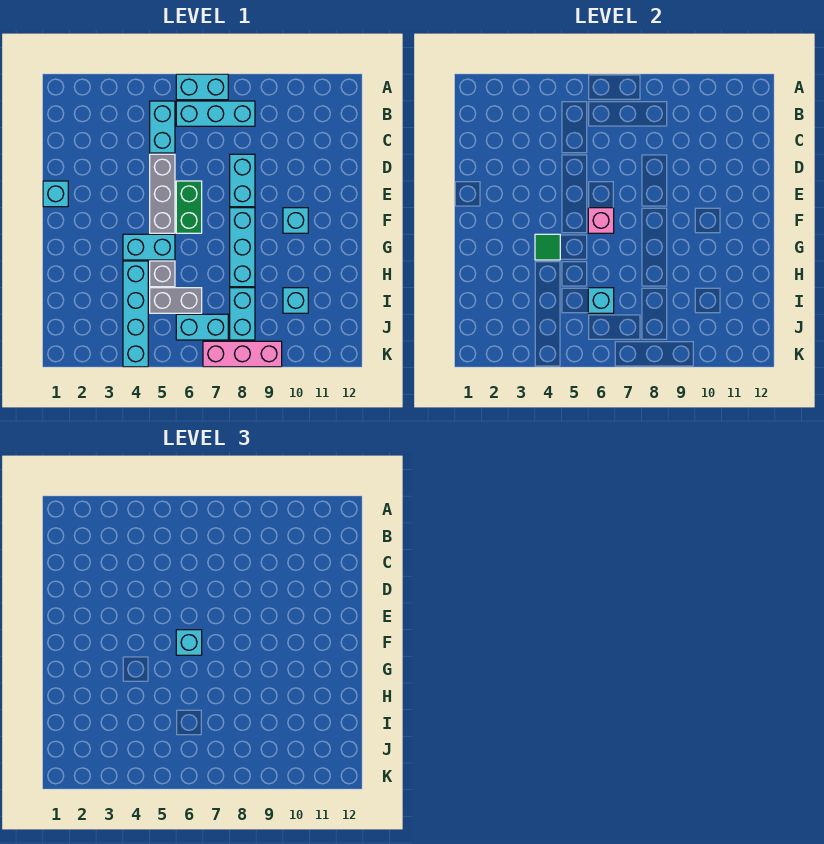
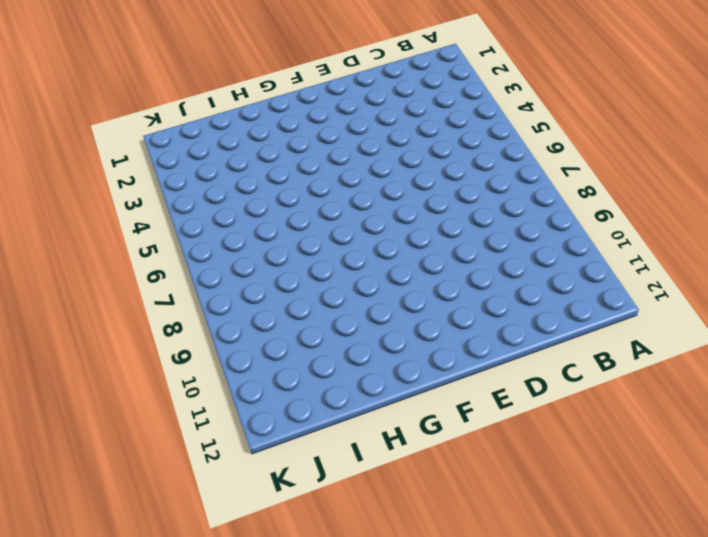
none -> cyan 1x2 brick [176,74,228,100]
none -> cyan 1x2 brick [150,101,175,153]
none -> cyan 1x3 brick [176,101,255,126]

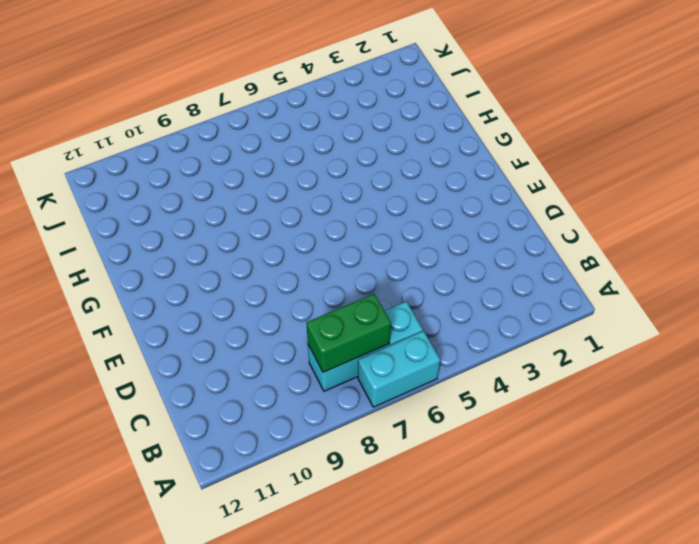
green 1x2 brick [306,294,391,372] -> green 1x2 brick turned to [176,181,202,233]
none -> cyan 1x2 brick [150,101,175,153]
none -> grey 1x3 brick [150,154,175,233]
none -> cyan 1x2 brick [230,154,255,207]

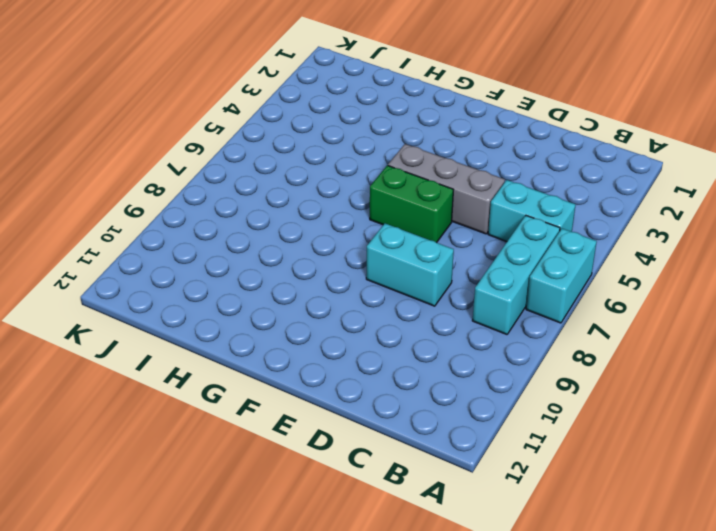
none -> cyan 1x1 brick [43,181,68,207]
none -> cyan 1x3 brick [230,208,255,287]
none -> cyan 1x1 brick [283,208,308,233]

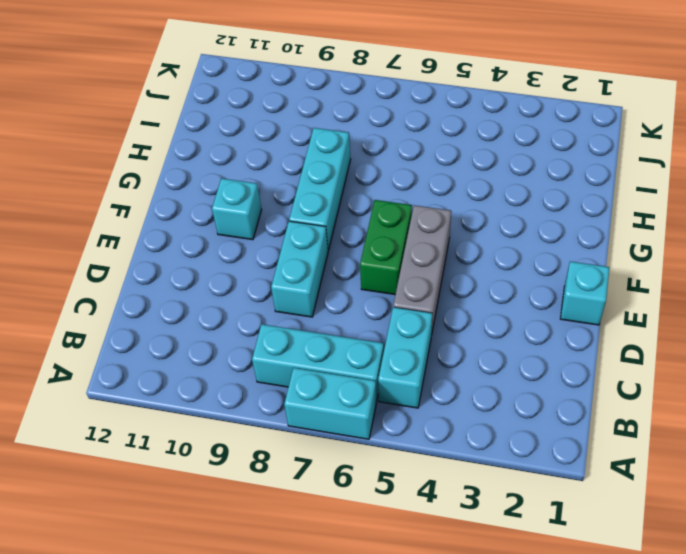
none -> cyan 1x2 brick [123,234,175,260]
none -> cyan 1x4 brick [123,261,148,367]
none -> grey 1x1 brick [150,261,175,287]

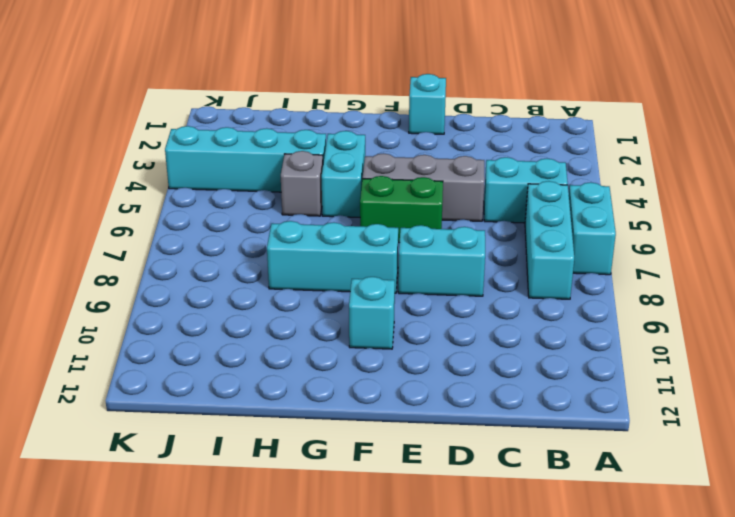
none -> grey 1x2 brick [150,288,202,313]
none -> cyan 1x2 brick [230,288,255,340]
none -> cyan 1x1 brick [283,288,308,313]

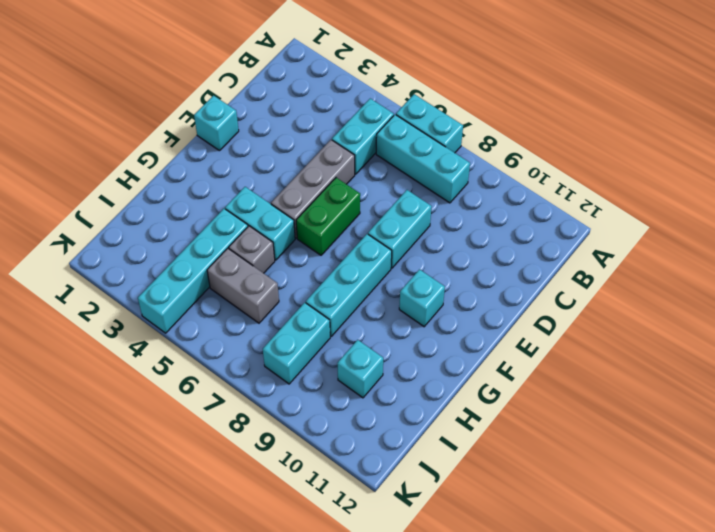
none -> cyan 1x2 brick [176,314,228,340]
none -> pink 1x3 brick [203,341,282,367]
none -> pink 1x1 brick [588,208,614,233]

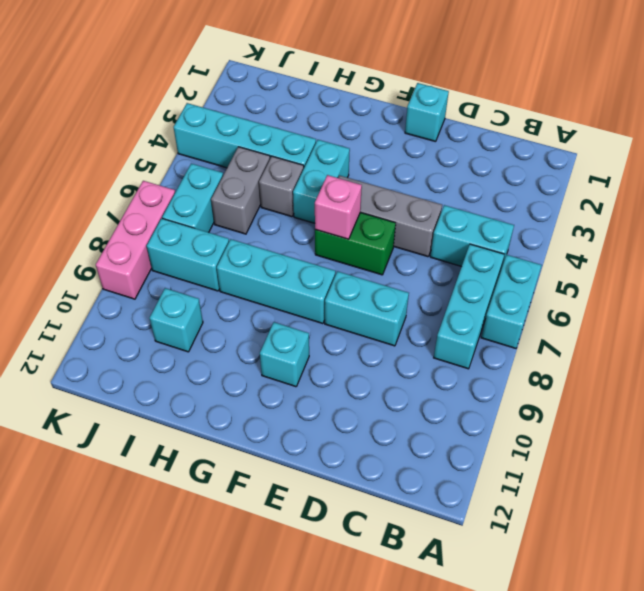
none -> green 1x1 tile [535,234,560,260]
none -> cyan 1x1 brick [588,288,614,313]
none -> cyan 1x1 brick [176,630,202,655]

